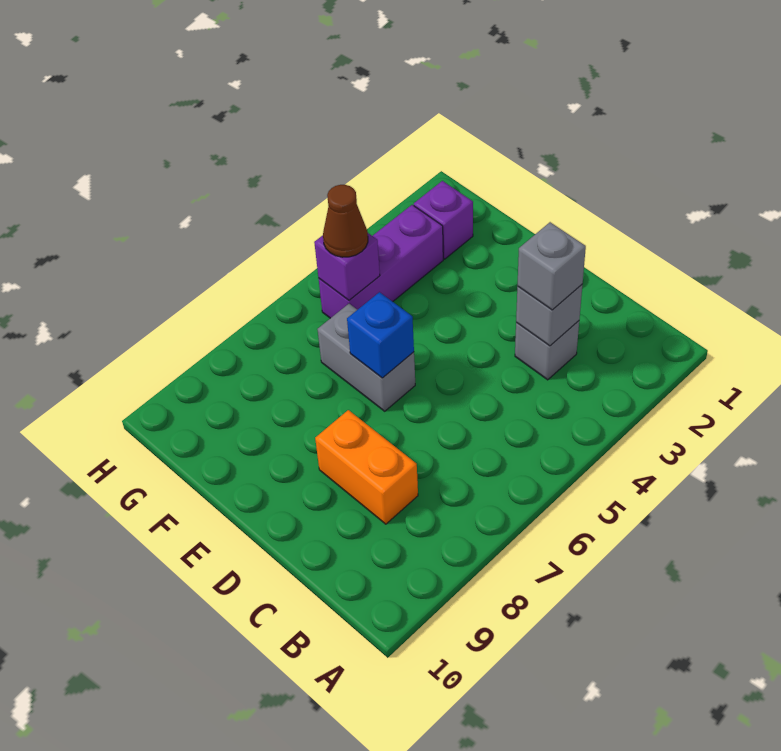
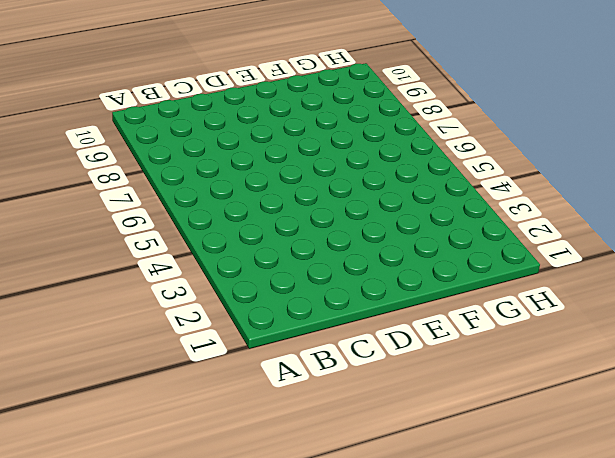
none -> grey 1x1 brick [515,321,579,380]
none -> orange 1x2 brick [315,410,418,524]

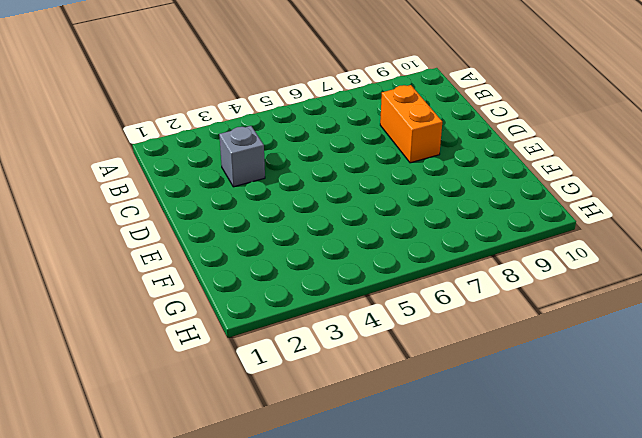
none -> grey 1x2 brick [317,304,415,411]
none -> purple 1x1 brick [414,181,473,259]

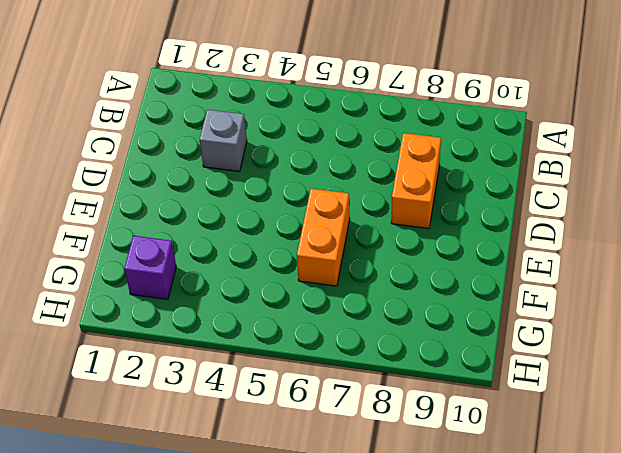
orange 1x2 brick [297,189,350,286] -> grey 1x2 brick [317,304,415,411]
none -> purple 1x3 brick [319,205,443,318]
none -> grey 1x1 brick [516,285,582,346]

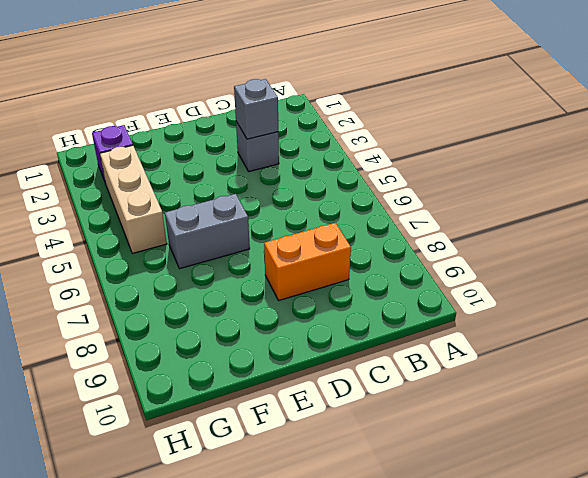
tan 1x3 brick [100,145,167,253] -> purple 1x3 brick [319,205,443,318]
none -> blue 1x1 brick [347,292,414,378]
none -> purple 1x1 brick [314,233,380,300]

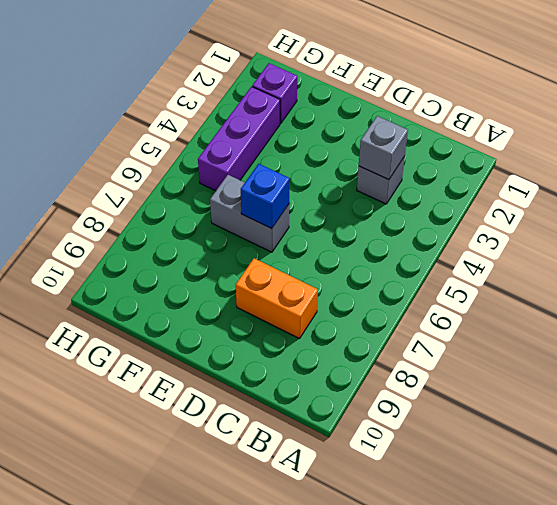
none -> purple 1x1 brick [314,233,380,300]
none -> grey 1x1 brick [517,222,586,310]

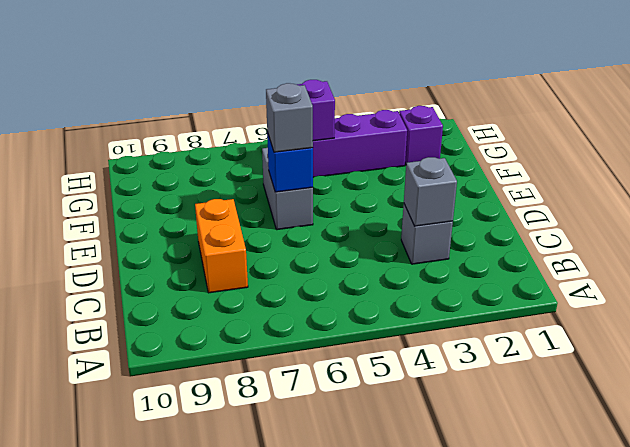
grey 1x1 brick [266,83,313,152] -> grey 1x1 brick moved to [517,222,586,310]
none -> brown 1x1 cone [323,185,368,257]

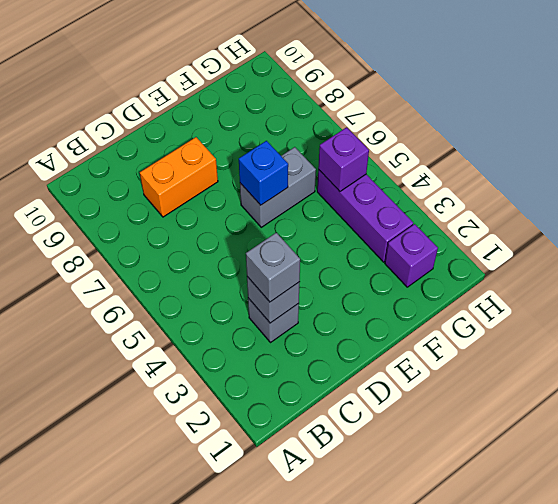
none -> brown 1x1 cone [323,185,368,257]

